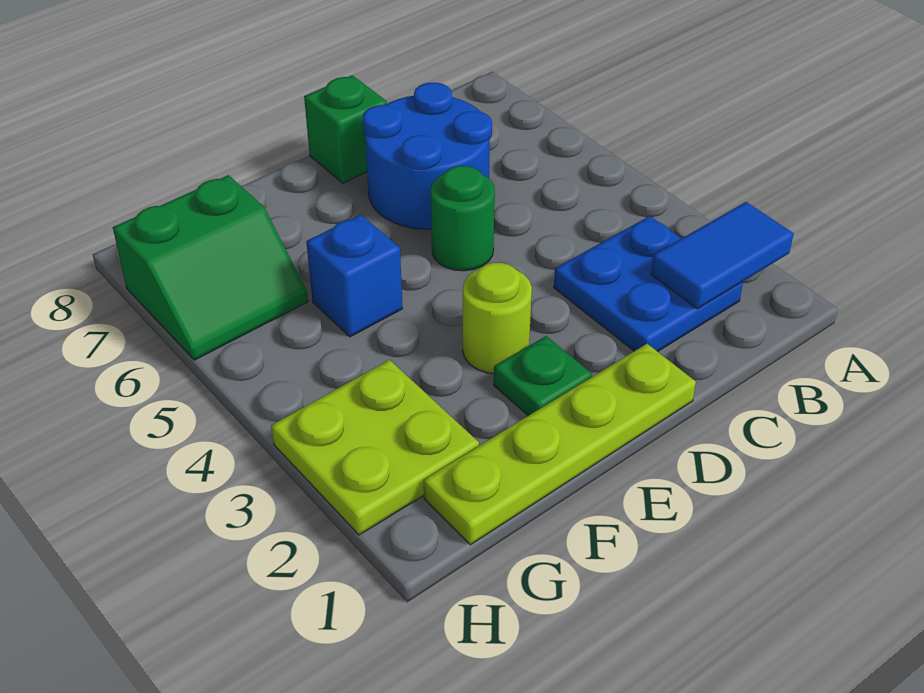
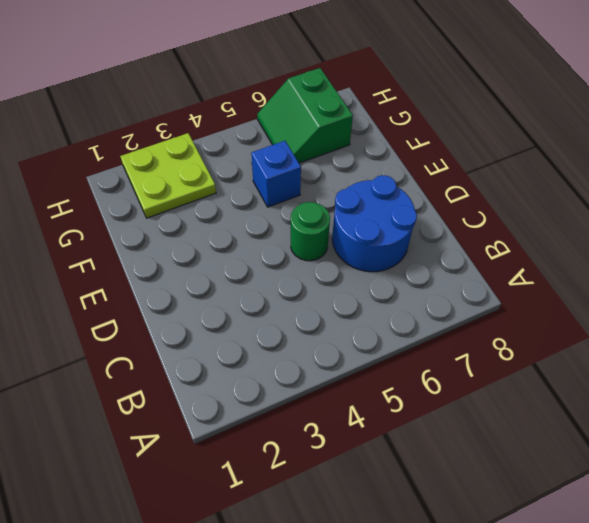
none -> blue 2x2 plate [554,216,743,352]
none -> lime 1x4 plate [424,344,696,545]

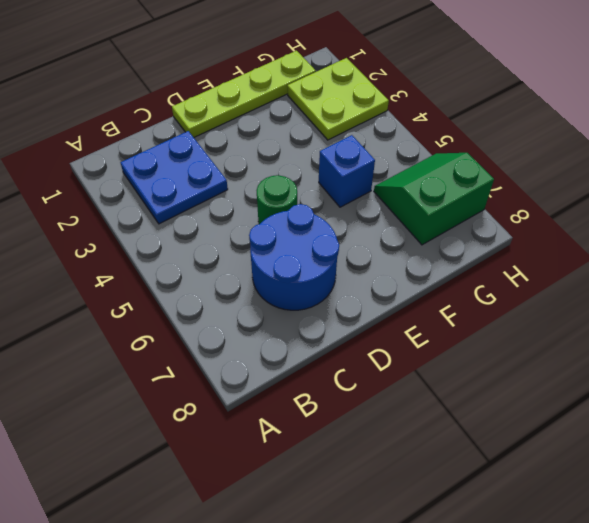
none -> green 1x1 brick [304,75,387,183]
none -> green 1x1 plate [494,336,592,416]

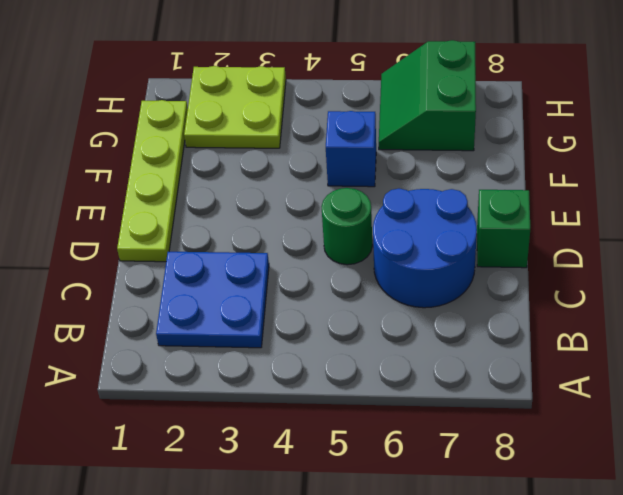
none -> green 1x1 plate [494,336,592,416]
none -> lime 1x1 round brick [463,263,532,373]

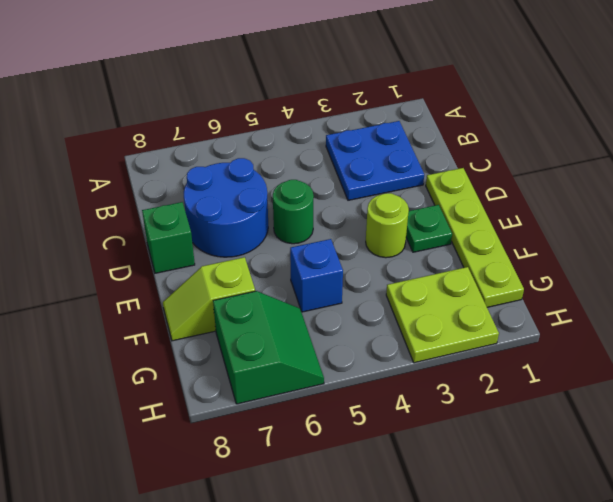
lime 1x2 slope [163,257,255,341] -> none
none -> blue 1x2 tile [651,202,794,309]

